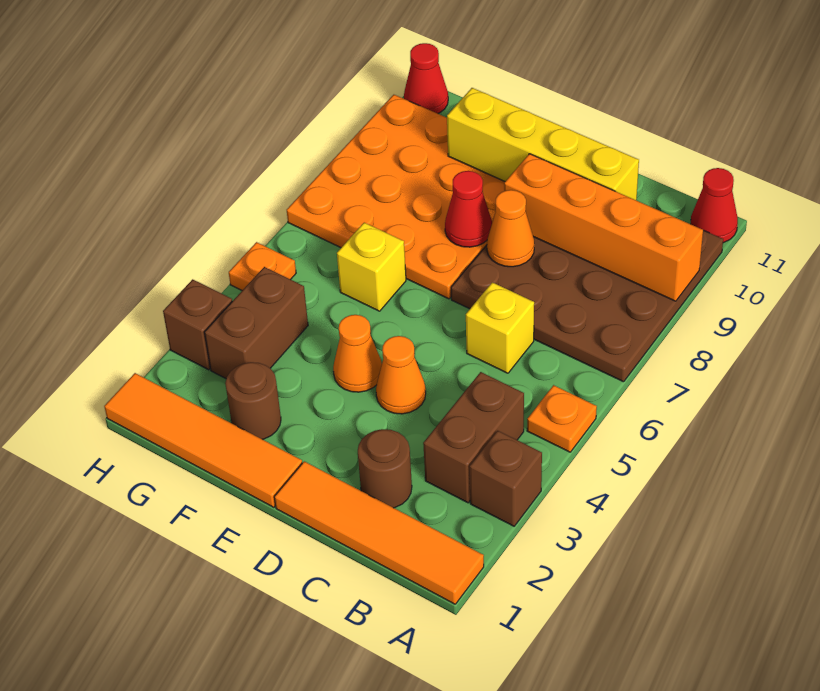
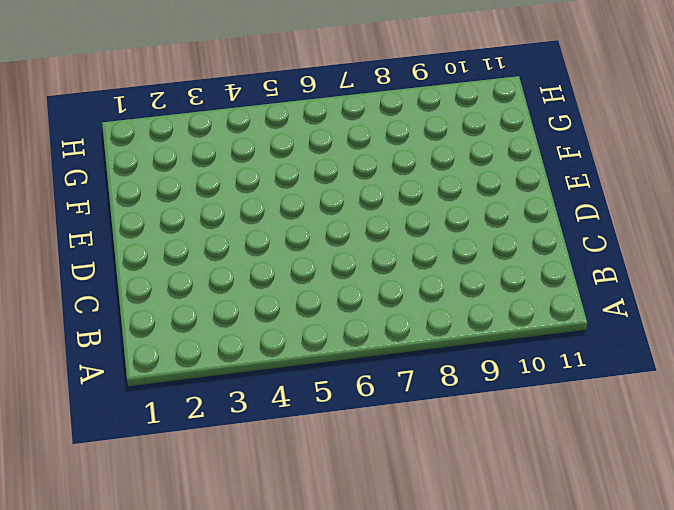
none -> orange 1x4 tile [274,461,484,604]
none -> brown 1x1 brick [470,431,542,526]
none -> orange 1x1 plate [527,385,597,452]

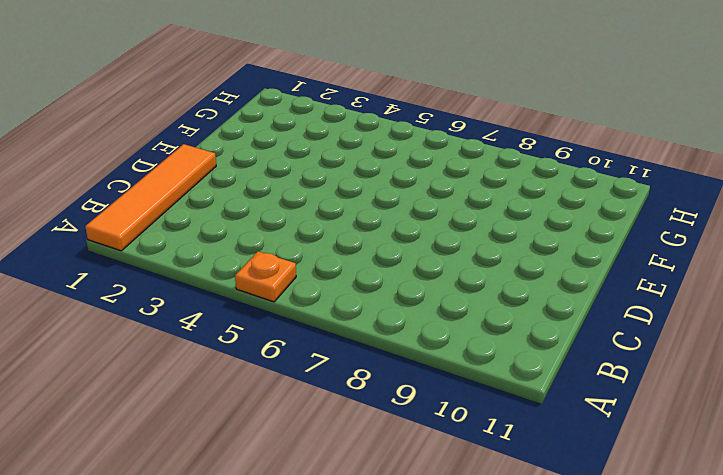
none -> brown 1x1 brick [470,431,542,526]
none -> brown 4x4 plate [451,230,723,382]
none -> red 1x1 cone [691,168,738,243]

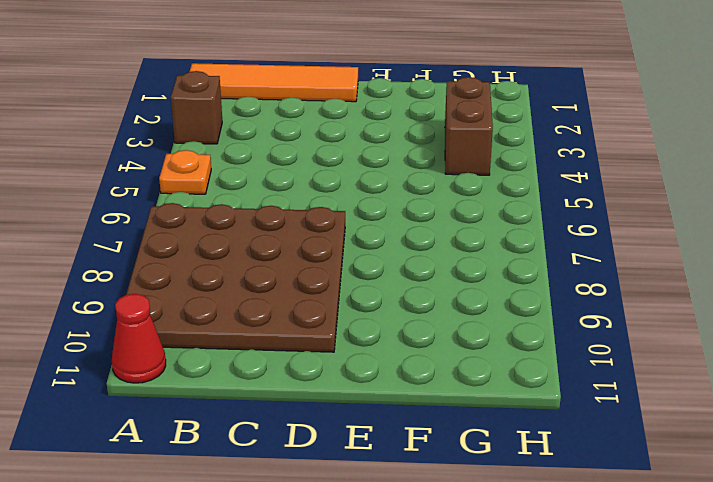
none -> brown 1x2 brick [423,372,524,503]
none -> brown 1x1 round brick [358,429,412,508]
none -> yellow 1x1 brick [466,282,534,373]

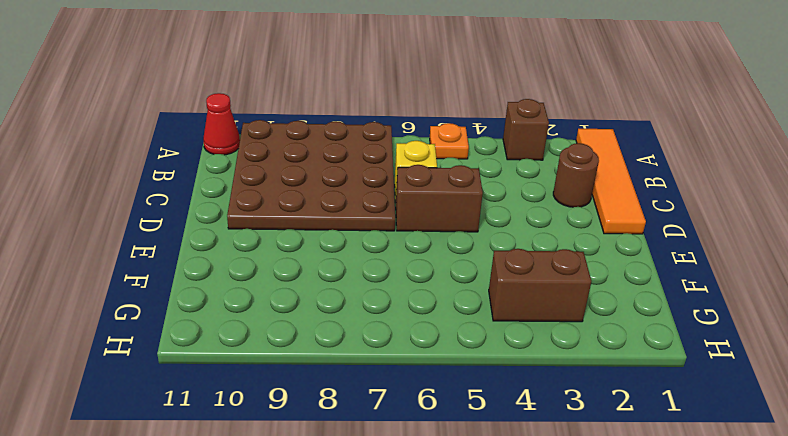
brown 1x2 brick [396,165,483,232] -> brown 1x2 brick moved to [423,372,524,503]
none -> orange 1x1 cone [376,336,426,414]
none -> orange 1x4 tile [104,373,302,507]
none -> orange 1x1 cone [333,315,382,392]

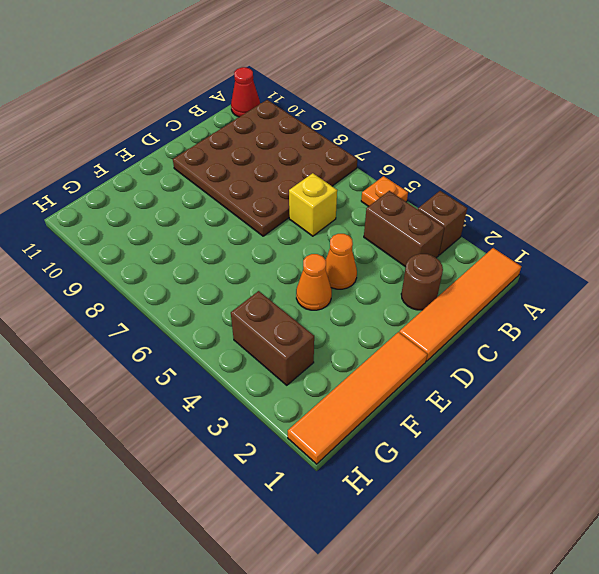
none -> orange 4x4 plate [287,95,505,299]
none -> brown 1x1 round brick [225,362,281,439]
none -> yellow 1x1 brick [337,223,406,311]

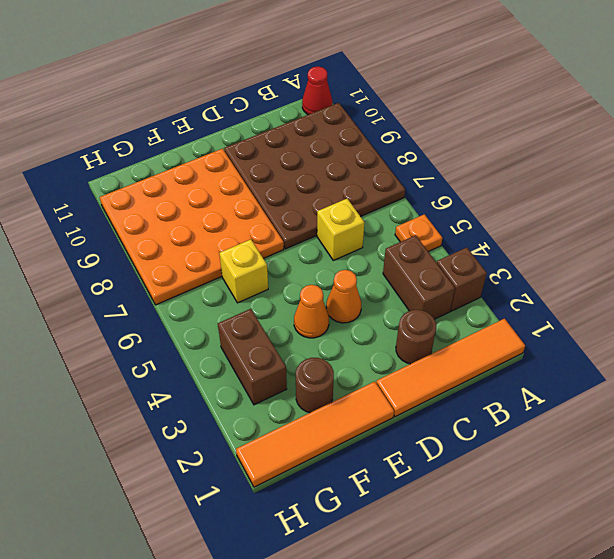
none -> brown 1x1 brick [163,279,232,370]
none -> orange 1x1 plate [229,242,296,290]
none -> red 1x1 cone [404,43,448,114]

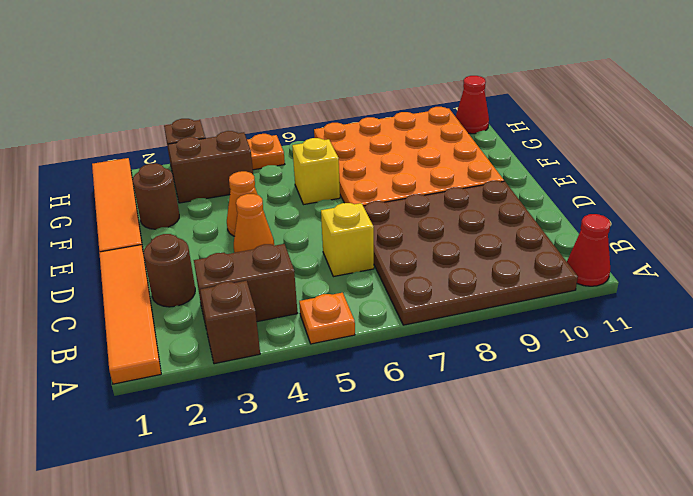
none -> orange 1x4 brick [504,154,703,301]
none -> yellow 1x4 brick [447,88,639,200]
none -> orange 1x1 cone [487,190,534,267]

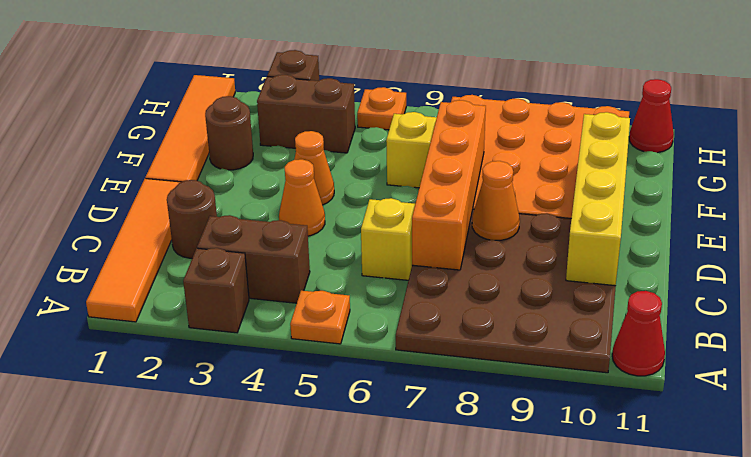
orange 1x4 brick [412,100,486,270] -> orange 1x4 brick moved to [504,154,703,301]
none -> red 1x1 cone [445,171,492,247]

